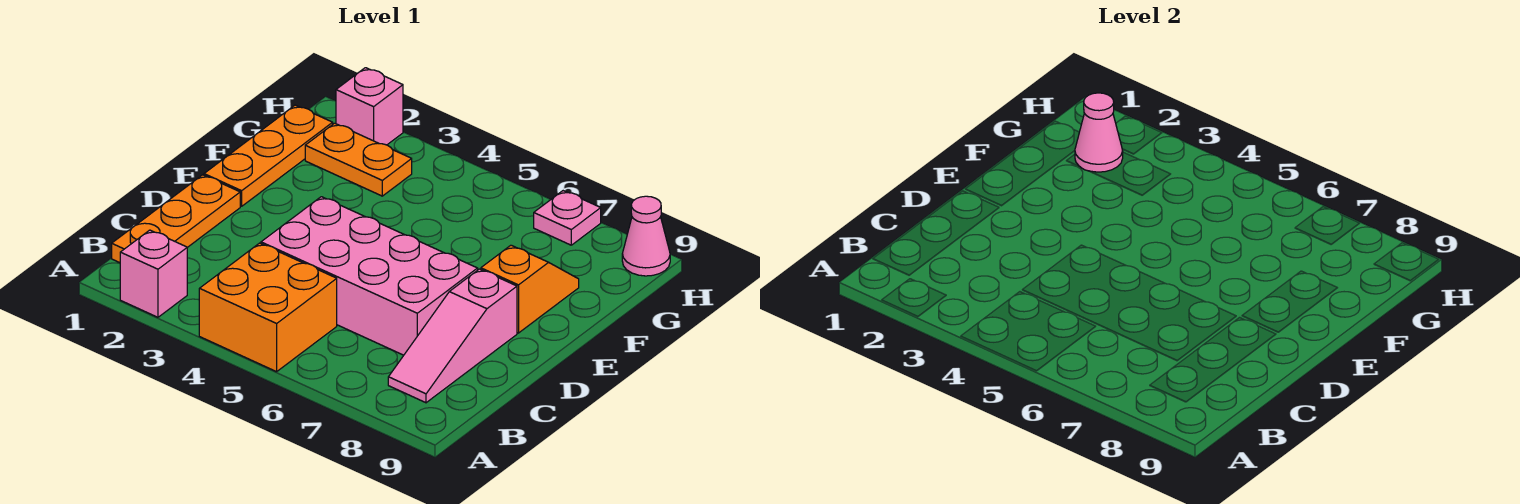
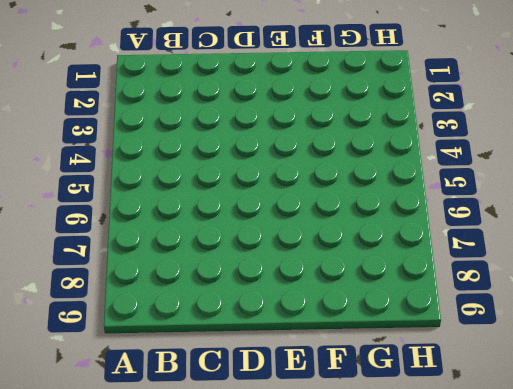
none -> pink 1x1 brick [120,230,187,317]
none -> orange 2x2 brick [199,243,337,372]
none -> orange 1x3 plate [112,175,240,263]

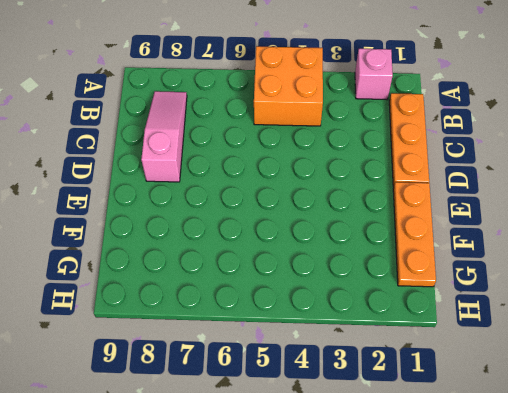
none -> pink 2x4 brick [261,197,478,355]
none -> orange 1x2 slope [481,245,579,333]
none -> orange 1x2 plate [305,123,412,196]

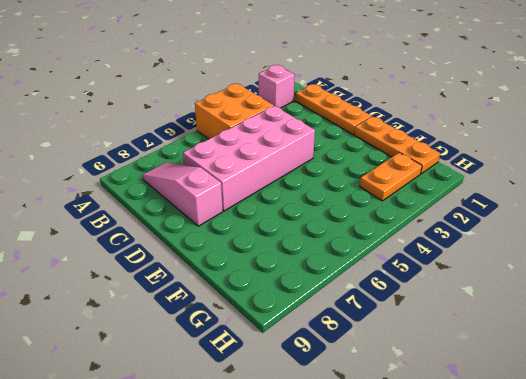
none -> orange 1x2 slope [481,245,579,333]
none -> pink 1x1 brick [336,68,403,145]
none -> pink 1x1 plate [534,191,601,245]

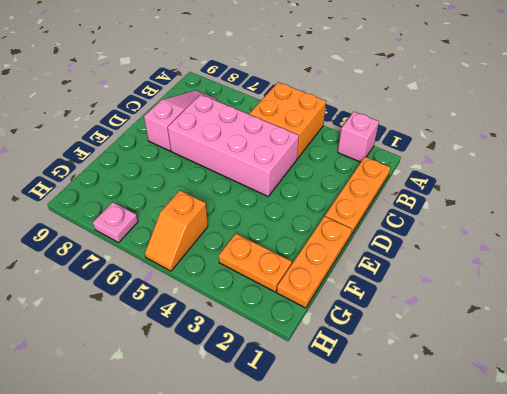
orange 1x2 slope [145,190,208,271] -> orange 1x2 slope moved to [481,245,579,333]
none -> pink 1x1 brick [336,68,403,145]
none -> pink 1x1 cone [622,196,670,276]
none -> pink 1x1 cone [1075,93,1123,172]

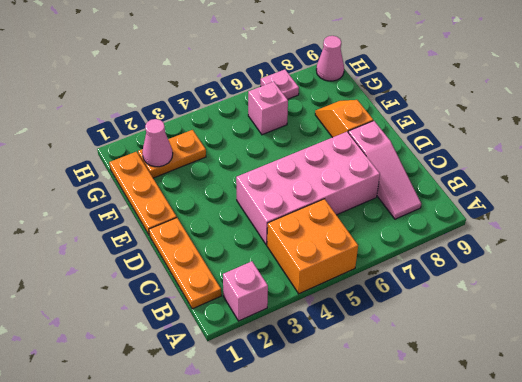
pink 1x1 brick [248,82,288,135] -> pink 1x1 brick moved to [336,68,403,145]

